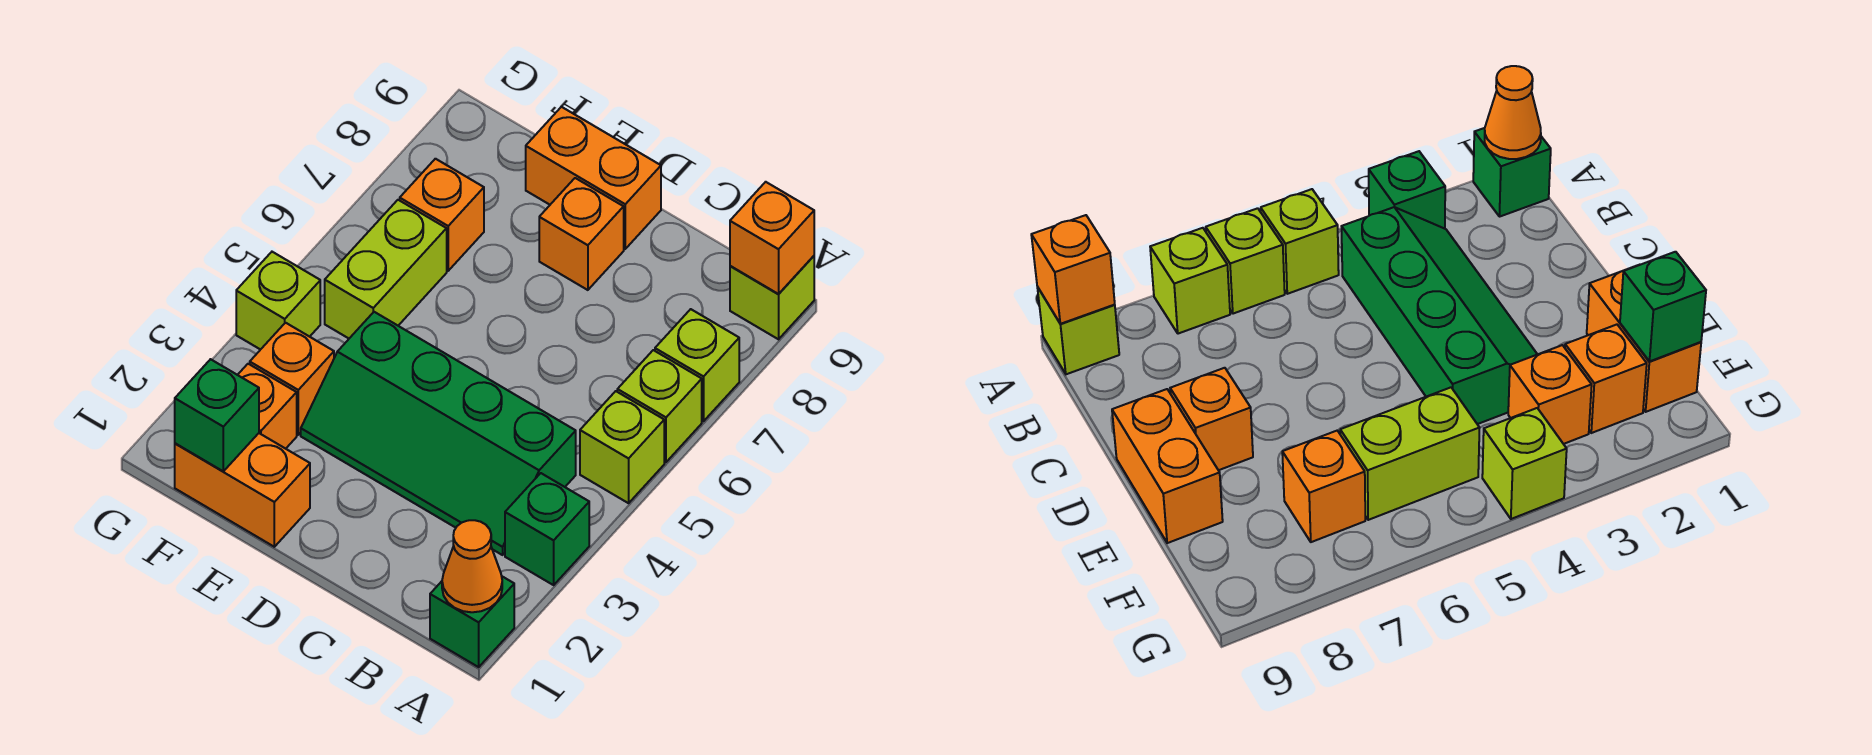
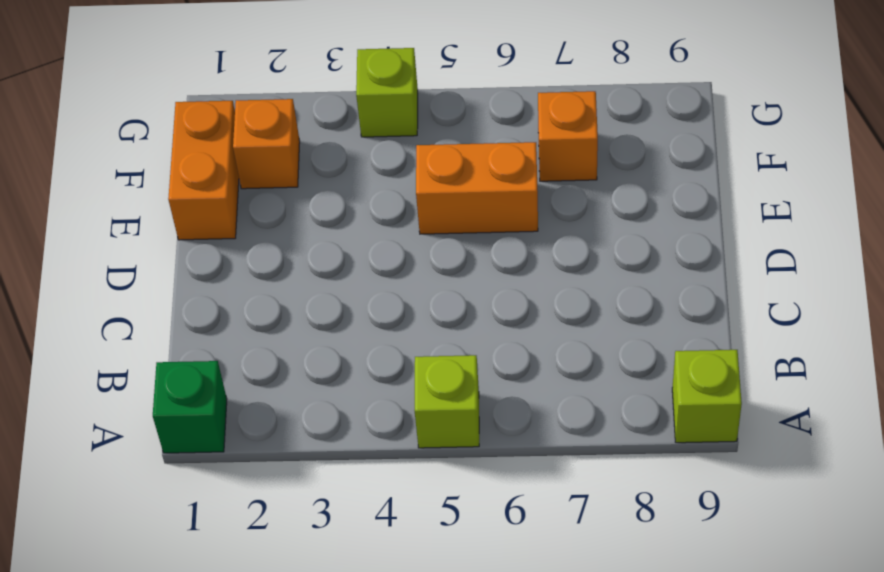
orange 1x2 brick [416,142,538,234] -> orange 1x2 brick turned to [526,107,661,249]
none -> green 1x1 brick [505,473,589,585]
none -> lime 1x1 brick [617,350,702,462]
none -> lime 1x1 brick [655,309,739,421]

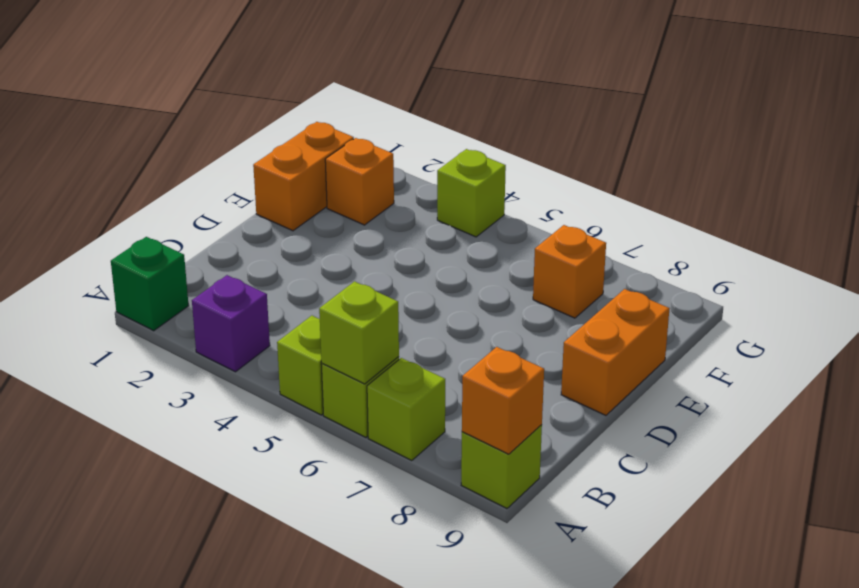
purple 1x1 brick [192,275,270,372] -> green 1x1 brick [505,473,589,585]
lime 1x1 brick [319,281,399,384] -> none
none -> green 2x4 slope [301,312,576,555]
none -> orange 1x1 brick [539,178,624,290]
none -> orange 1x1 brick [250,323,334,435]

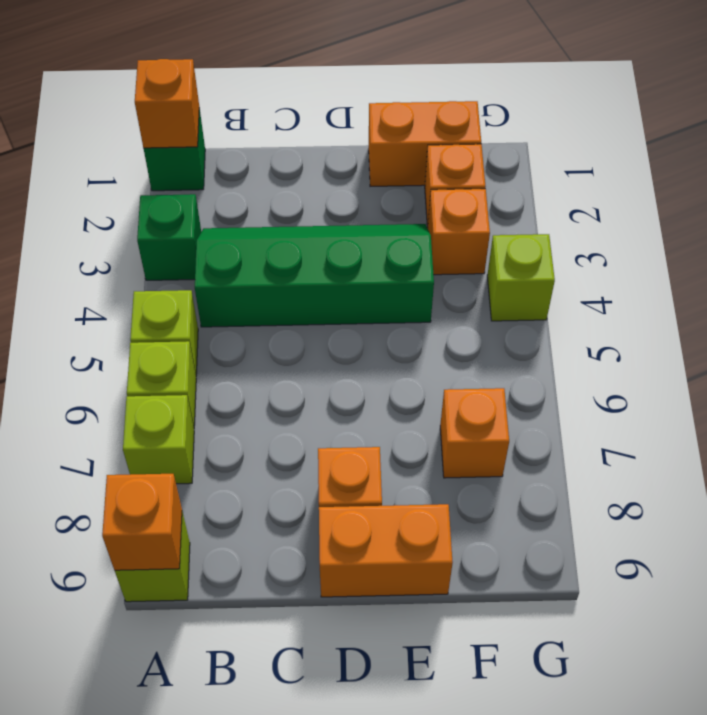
orange 1x1 brick [135,59,199,148] -> orange 1x1 cone [442,520,502,612]
none -> lime 1x2 brick [325,200,447,338]
none -> green 1x1 brick [175,359,259,471]

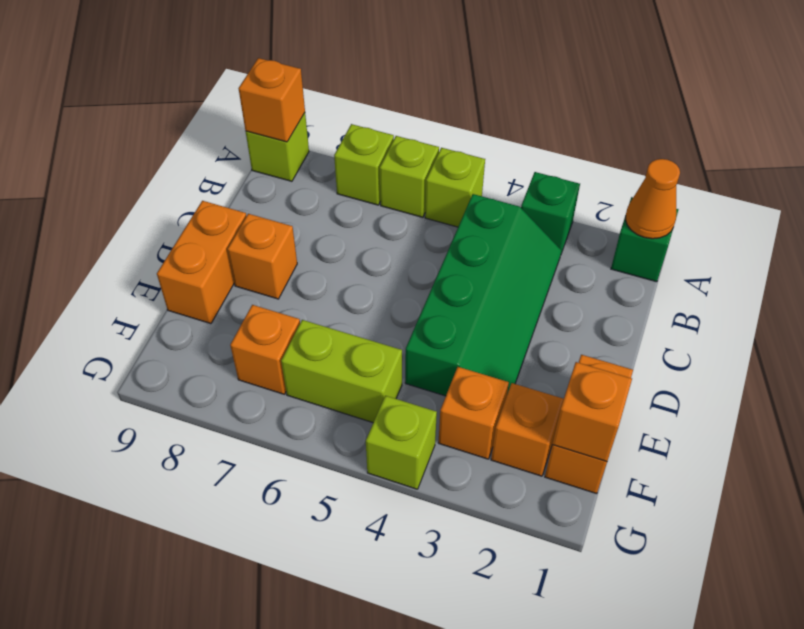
orange 1x1 brick [552,362,632,462] -> green 1x1 brick [175,359,259,471]

